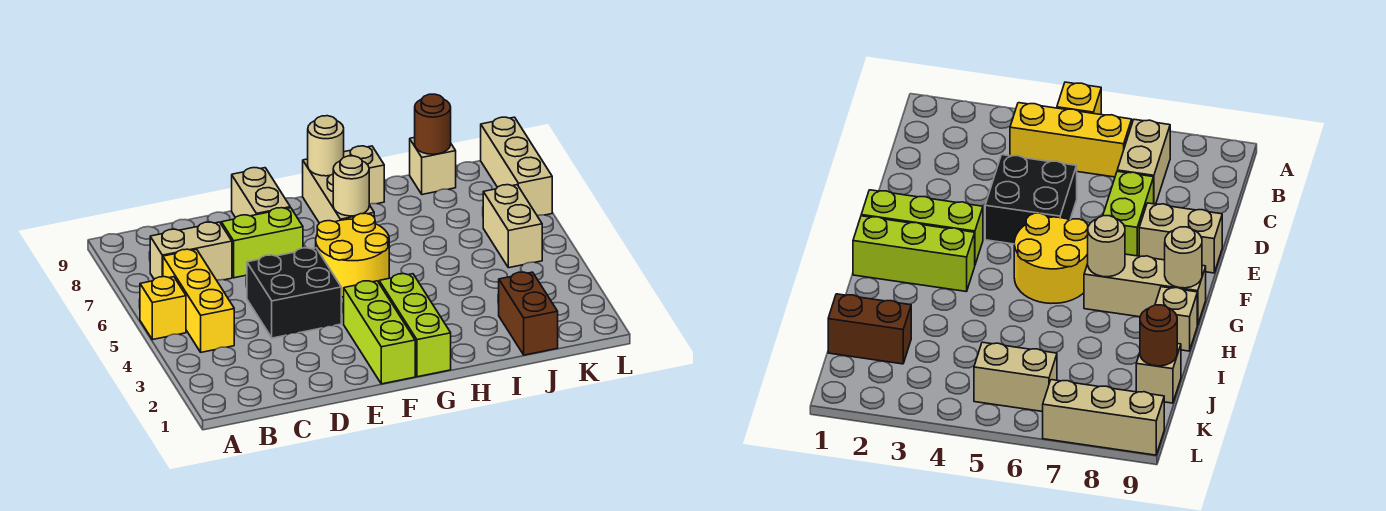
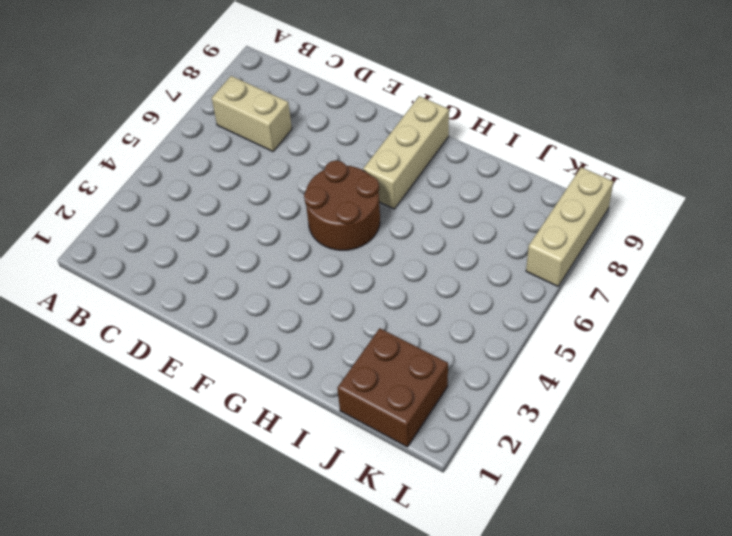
brown 2x2 round brick [304,160,380,250] -> yellow 2x2 round brick [316,213,389,297]
brown 2x2 brick [337,328,448,447] -> brown 1x2 brick [499,272,558,355]
none -> yellow 1x1 brick [140,277,186,340]
none -> yellow 1x3 brick [163,249,234,352]
none -> black 2x2 brick [247,248,341,338]

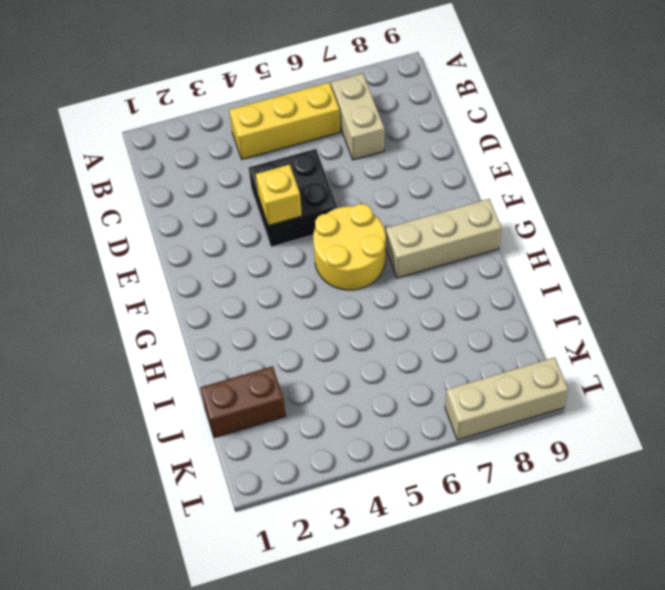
yellow 1x1 brick [256,165,302,226] -> yellow 1x1 brick moved to [140,277,186,340]
none -> lime 1x2 brick [221,208,303,278]
none -> tan 1x2 brick [232,168,290,217]
none -> lime 1x3 brick [344,281,415,384]

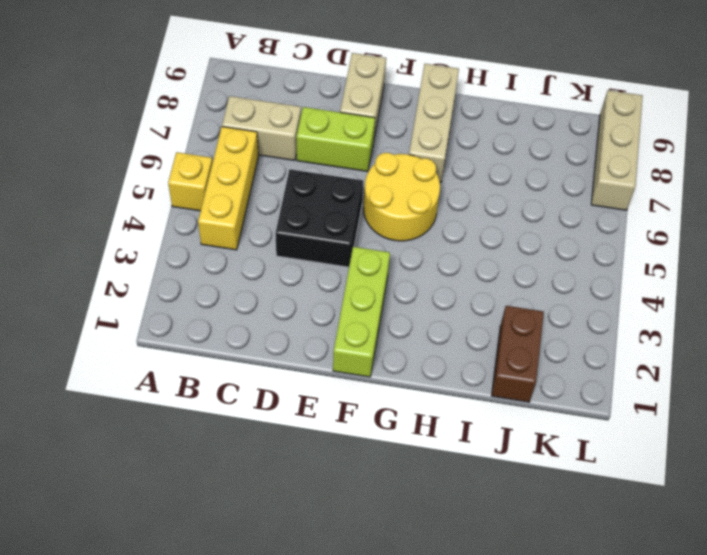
none -> lime 1x3 brick [379,274,451,377]
none -> tan 1x1 brick [344,146,384,204]
none -> tan 1x1 brick [410,137,456,195]

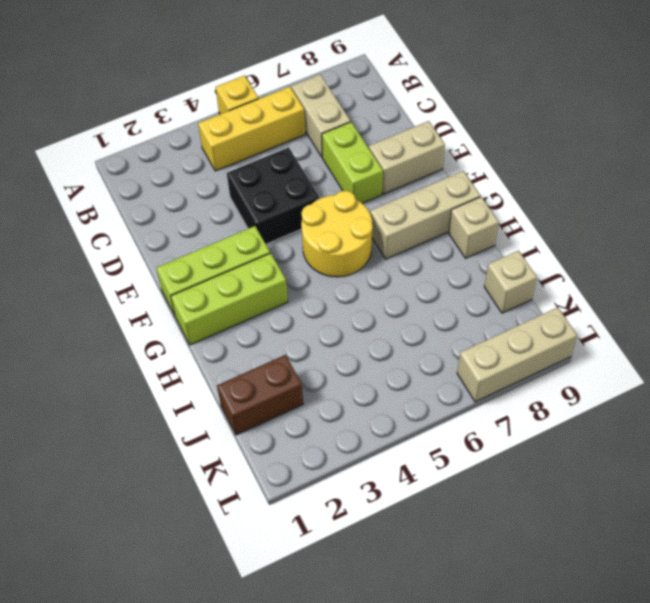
none -> tan 1x2 brick [483,185,542,268]
none -> tan 1x1 round brick [333,156,369,216]
none -> tan 1x1 round brick [308,116,344,176]

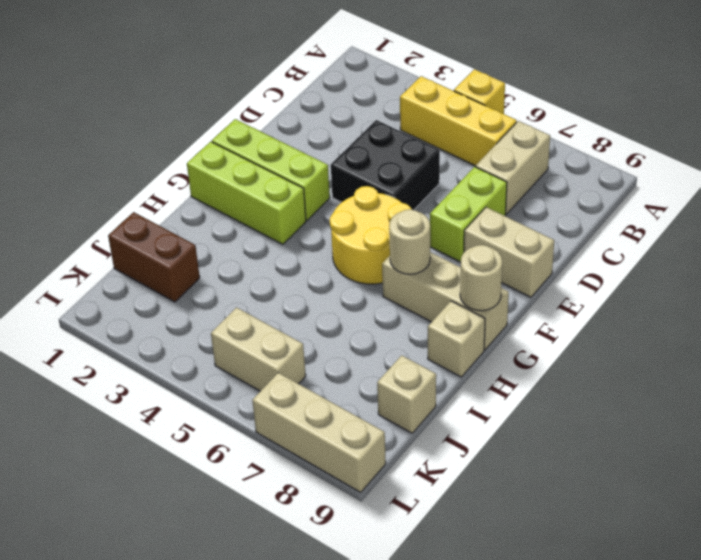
none -> brown 1x1 round brick [415,94,451,154]

